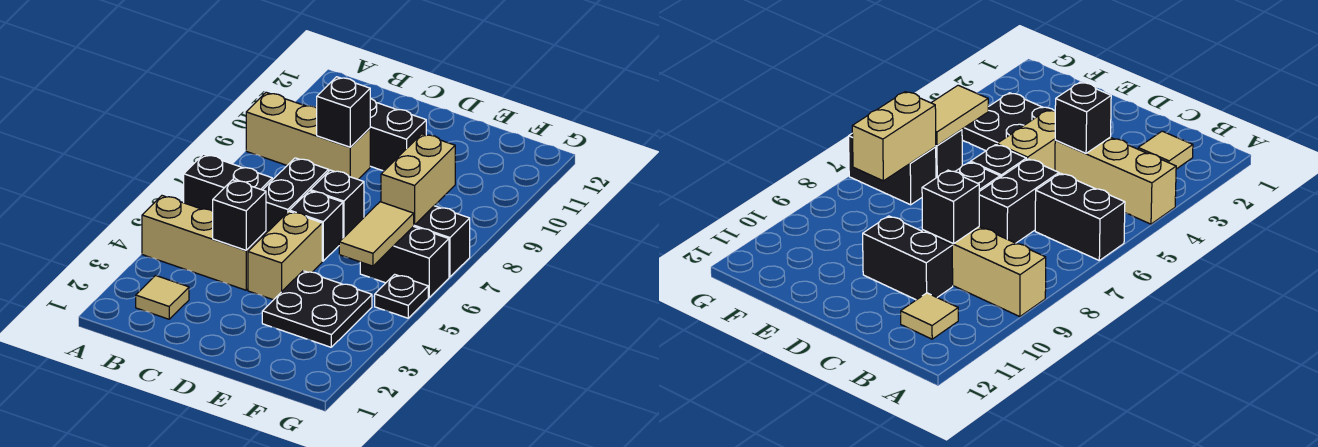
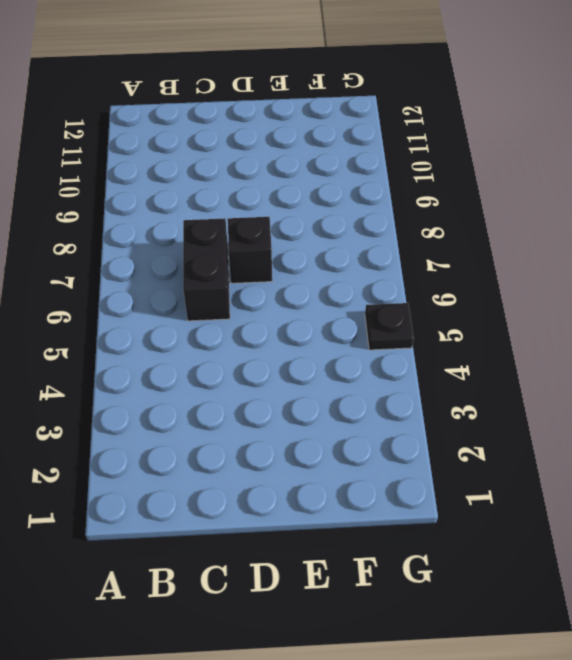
none -> tan 1x3 brick [142,196,266,290]
none -> black 1x2 brick [184,154,272,211]
none -> tan 1x3 brick [246,92,370,179]

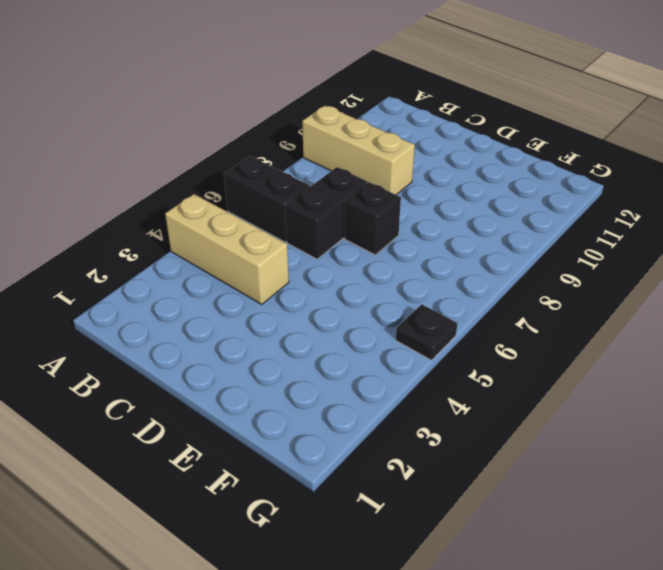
none -> tan 1x1 tile [136,275,189,319]
none -> tan 1x1 tile [901,293,958,339]
none -> black 1x2 brick [370,98,426,171]

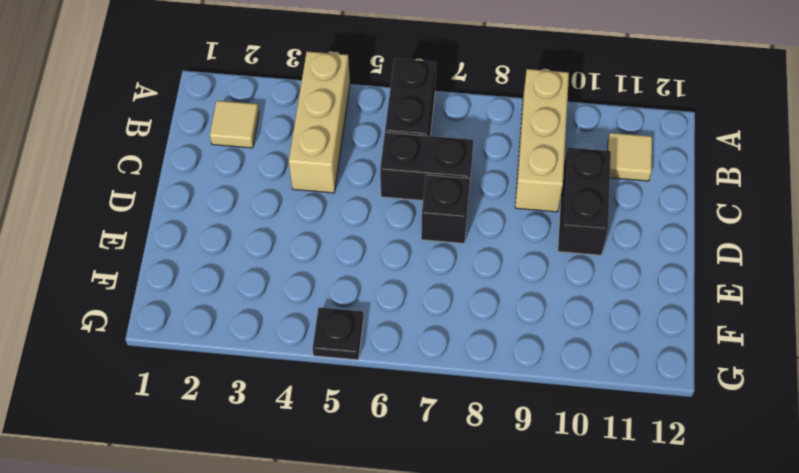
none -> tan 1x2 brick [248,211,322,300]
none -> black 1x1 brick [290,191,343,261]
none -> black 2x2 plate [262,271,372,347]

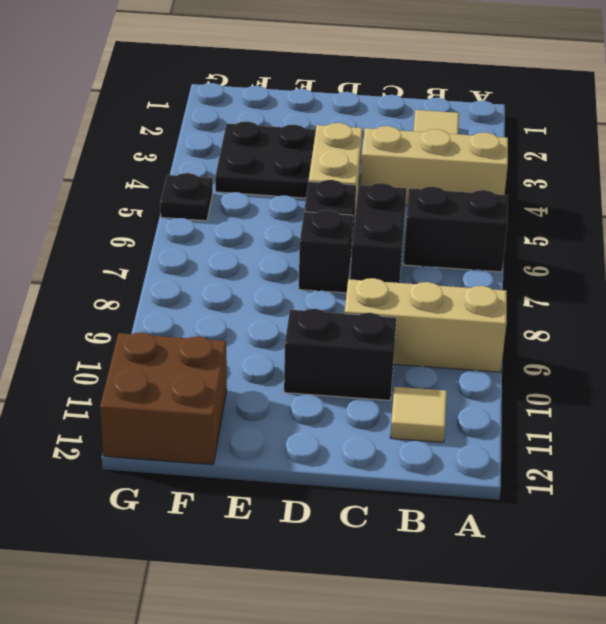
brown 2x2 brick [100,332,227,465] -> none
none -> black 1x2 brick [360,226,449,298]
none -> black 1x2 brick [414,206,470,277]
none -> black 1x1 brick [213,180,266,250]

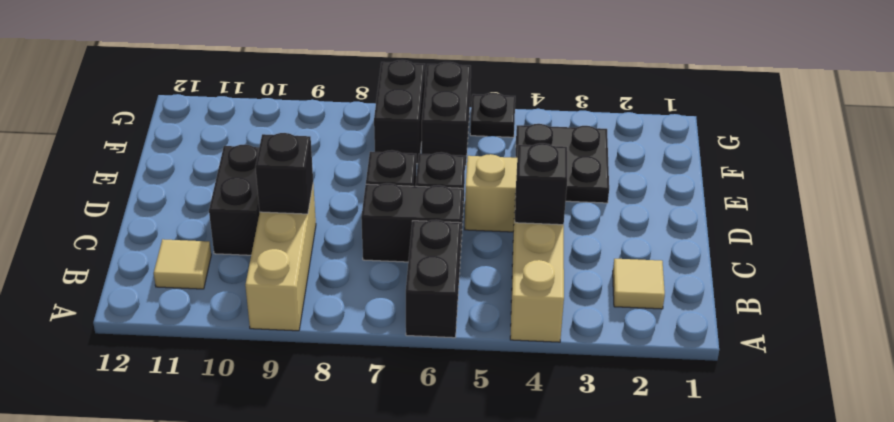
none -> tan 1x2 tile [339,202,414,266]
none -> tan 1x2 brick [381,134,455,225]

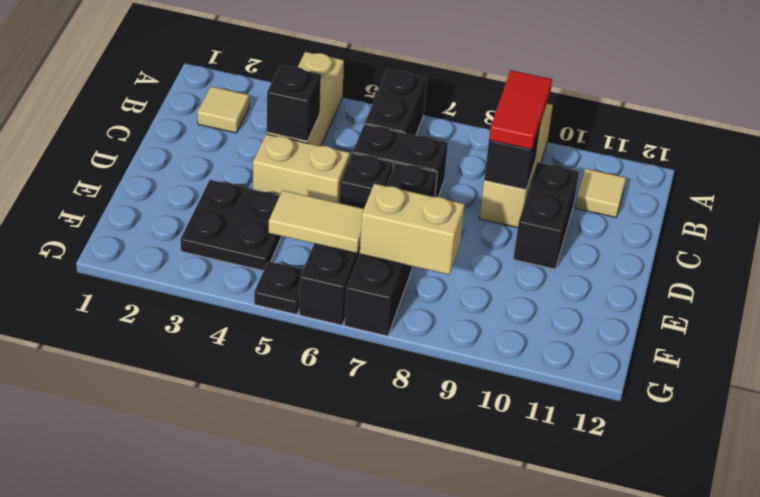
red 1x2 tile [489,70,552,150] -> none

